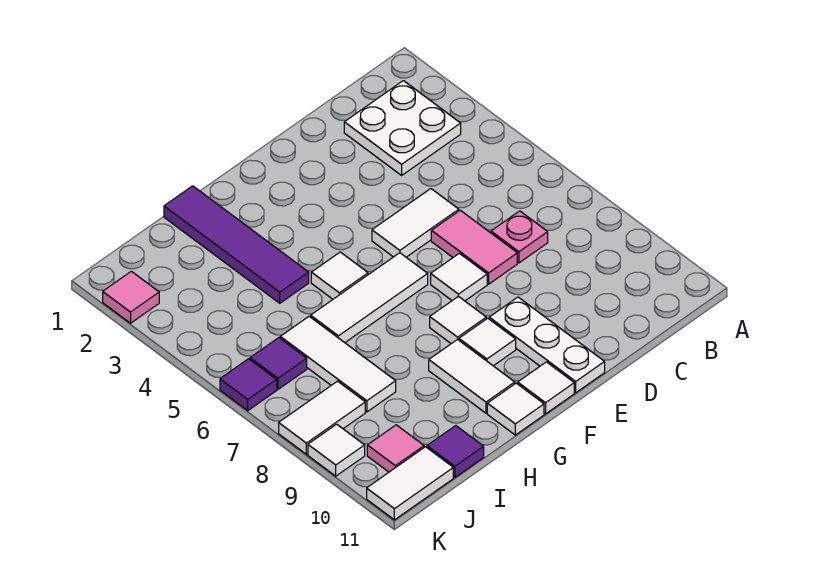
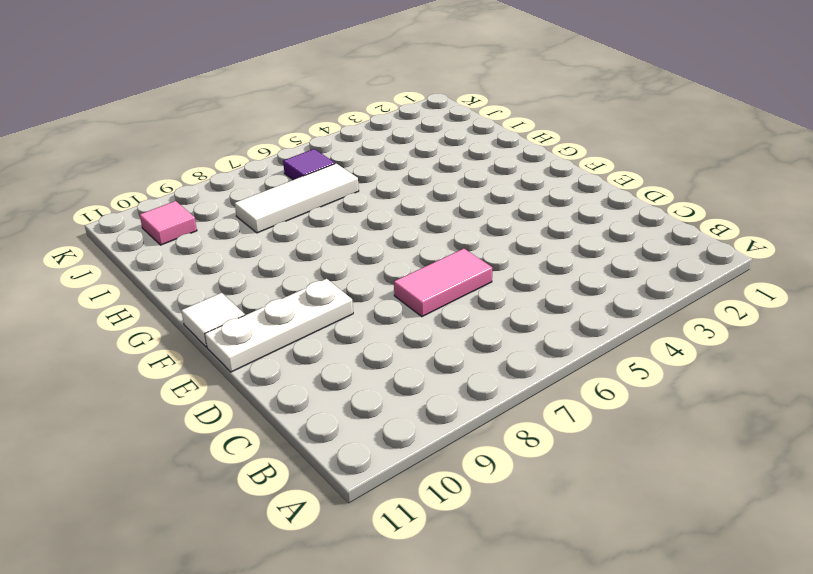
none -> white 2x2 plate [344,81,461,175]
none -> pink 1x1 plate [491,211,548,263]
none -> white 1x2 tile [372,189,459,257]

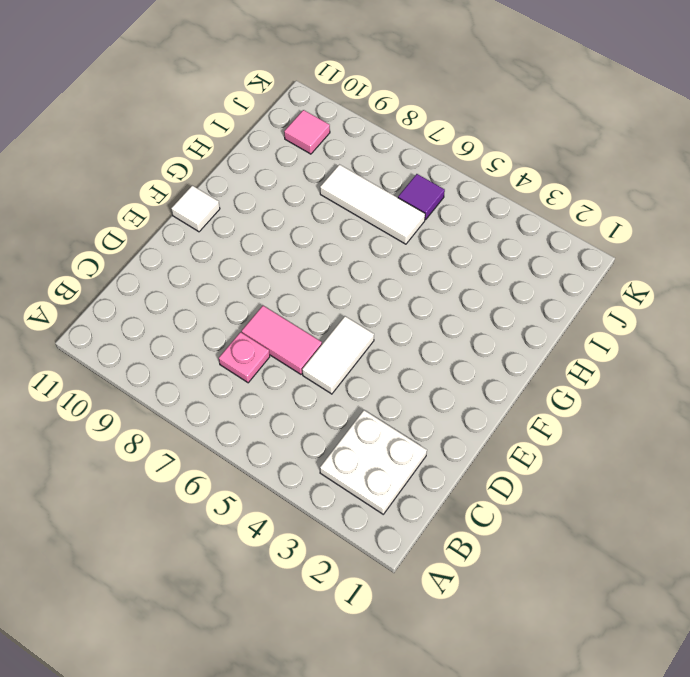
none -> white 1x1 tile [431,253,487,301]
none -> white 1x3 plate [489,297,605,393]
none -> white 1x3 tile [311,253,428,343]

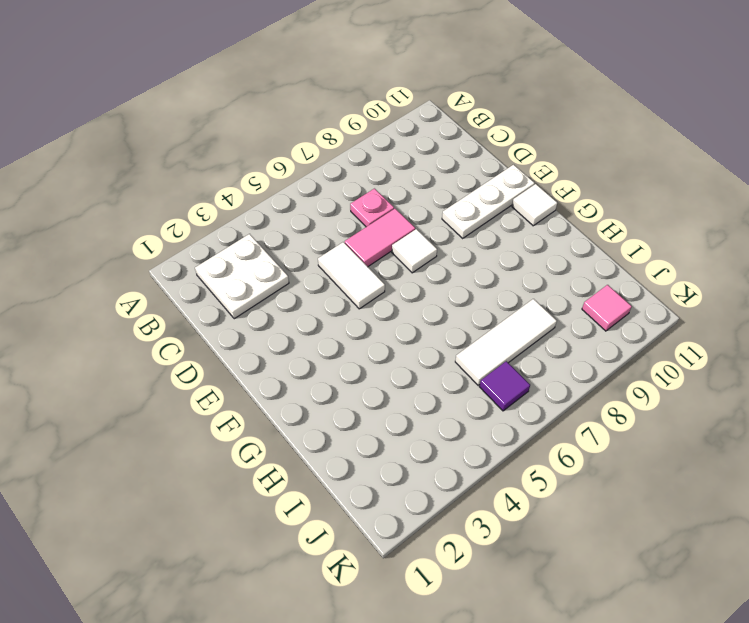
none -> white 1x3 tile [311,253,428,343]
none -> white 1x1 tile [430,296,486,344]
none -> white 1x1 tile [459,318,516,366]

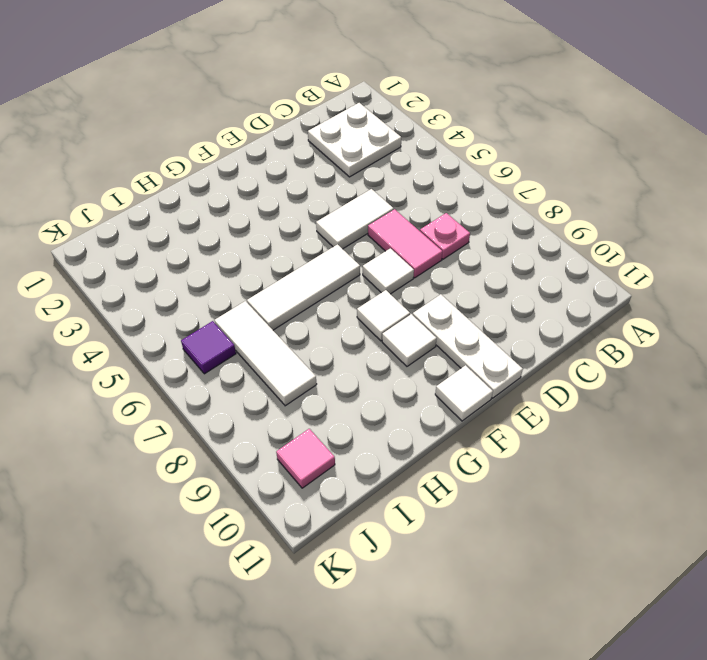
none -> white 1x1 tile [311,252,368,299]
none -> white 1x2 tile [429,339,515,413]
none -> white 1x1 tile [487,383,544,435]

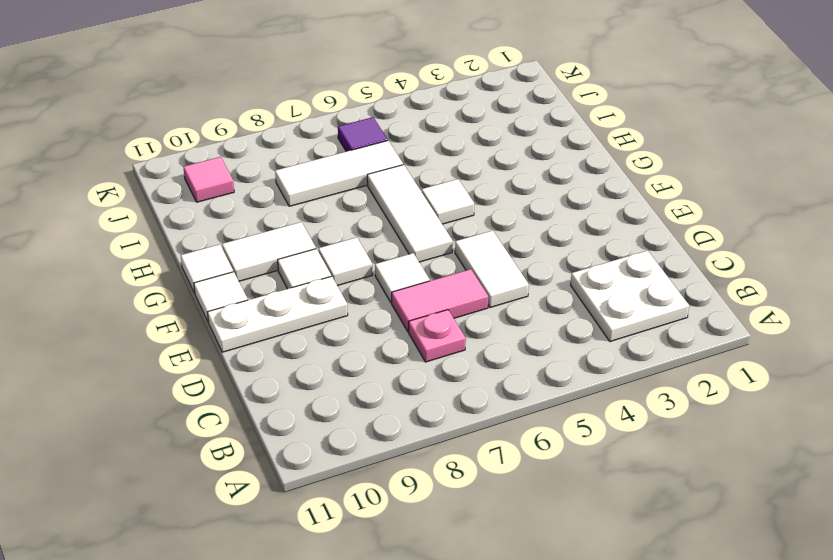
none -> purple 1x4 tile [164,186,309,303]
none -> purple 1x1 tile [427,426,484,477]
none -> white 1x2 tile [279,381,365,454]

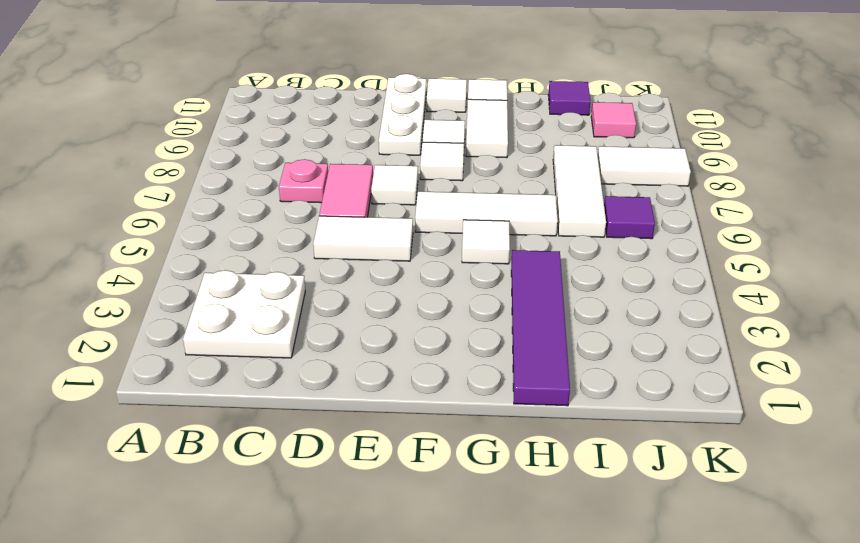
none -> white 1x2 tile [367,447,453,520]
none -> pink 1x1 tile [103,271,159,323]
none -> purple 1x1 tile [220,359,277,411]

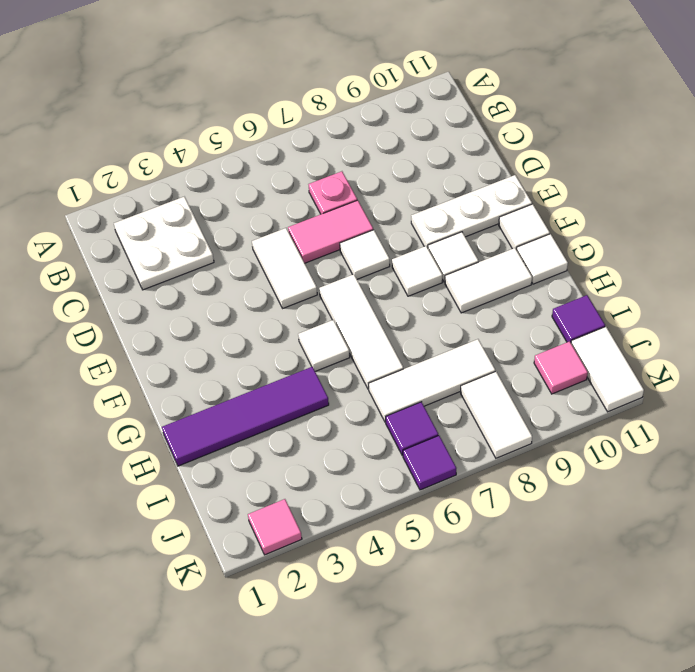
none -> white 1x1 tile [308,424,365,476]

